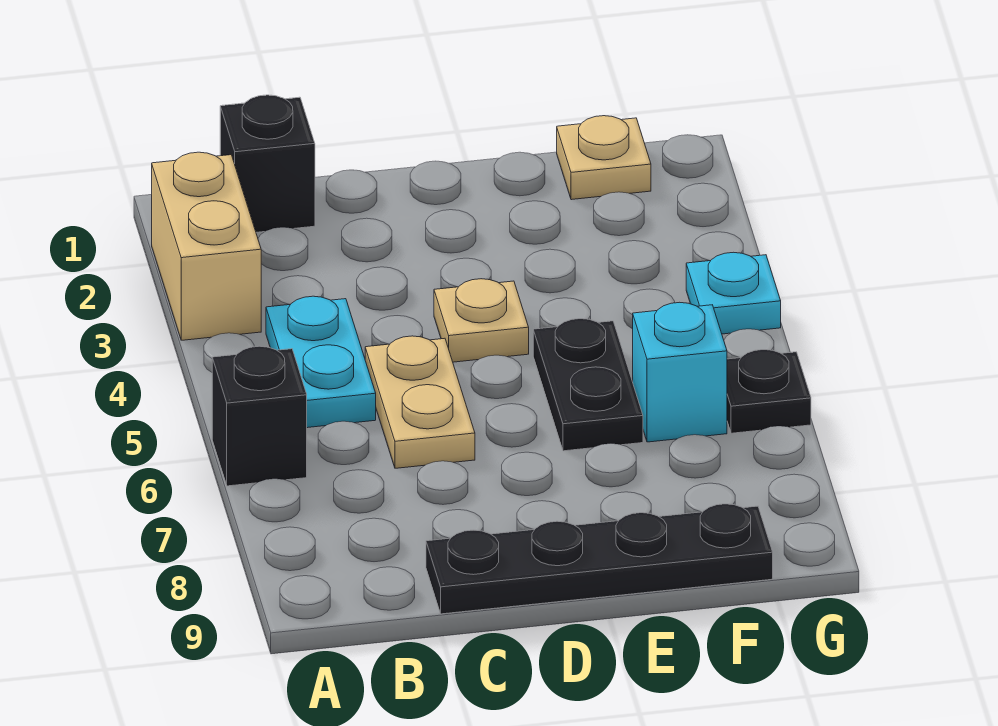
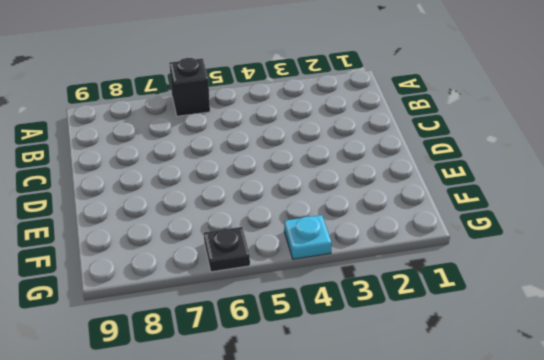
none -> tan 1x2 brick [152,152,261,340]
none -> black 1x1 brick [220,95,315,232]
none -> cyan 1x2 plate [266,296,376,428]

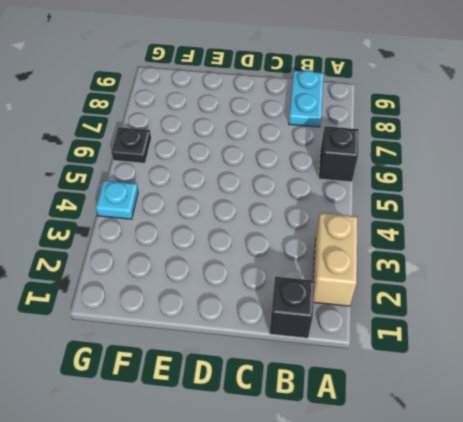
cyan 1x2 plate [289,71,324,127] -> cyan 1x2 plate moved to [266,296,376,428]
none -> tan 1x2 plate [365,336,475,468]
none -> black 1x4 plate [426,504,773,614]
none -> tan 1x1 plate [434,279,529,362]

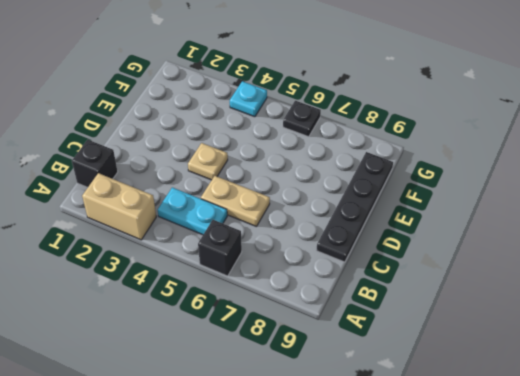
none -> black 1x2 plate [533,319,643,451]
none -> tan 1x1 plate [557,116,651,200]
none -> cyan 1x1 brick [633,302,727,442]

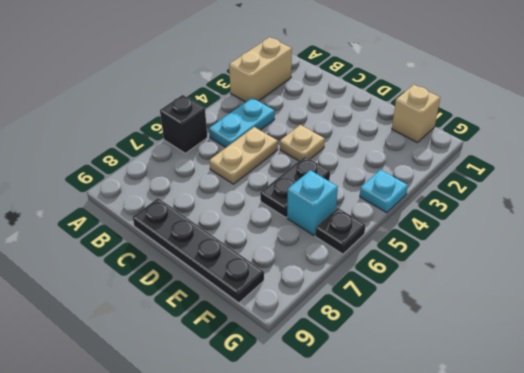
tan 1x1 brick [392,85,440,142] -> tan 1x1 plate [557,116,651,200]
none -> black 1x1 brick [220,95,315,232]

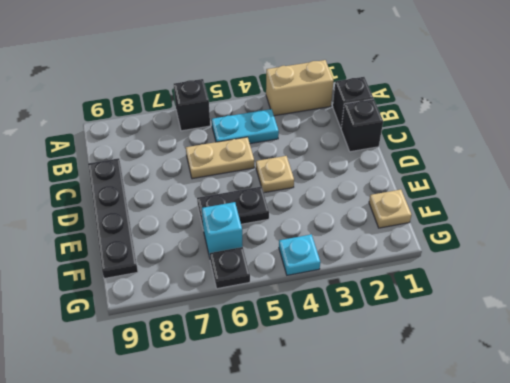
black 1x1 brick [341,99,383,152] -> none

